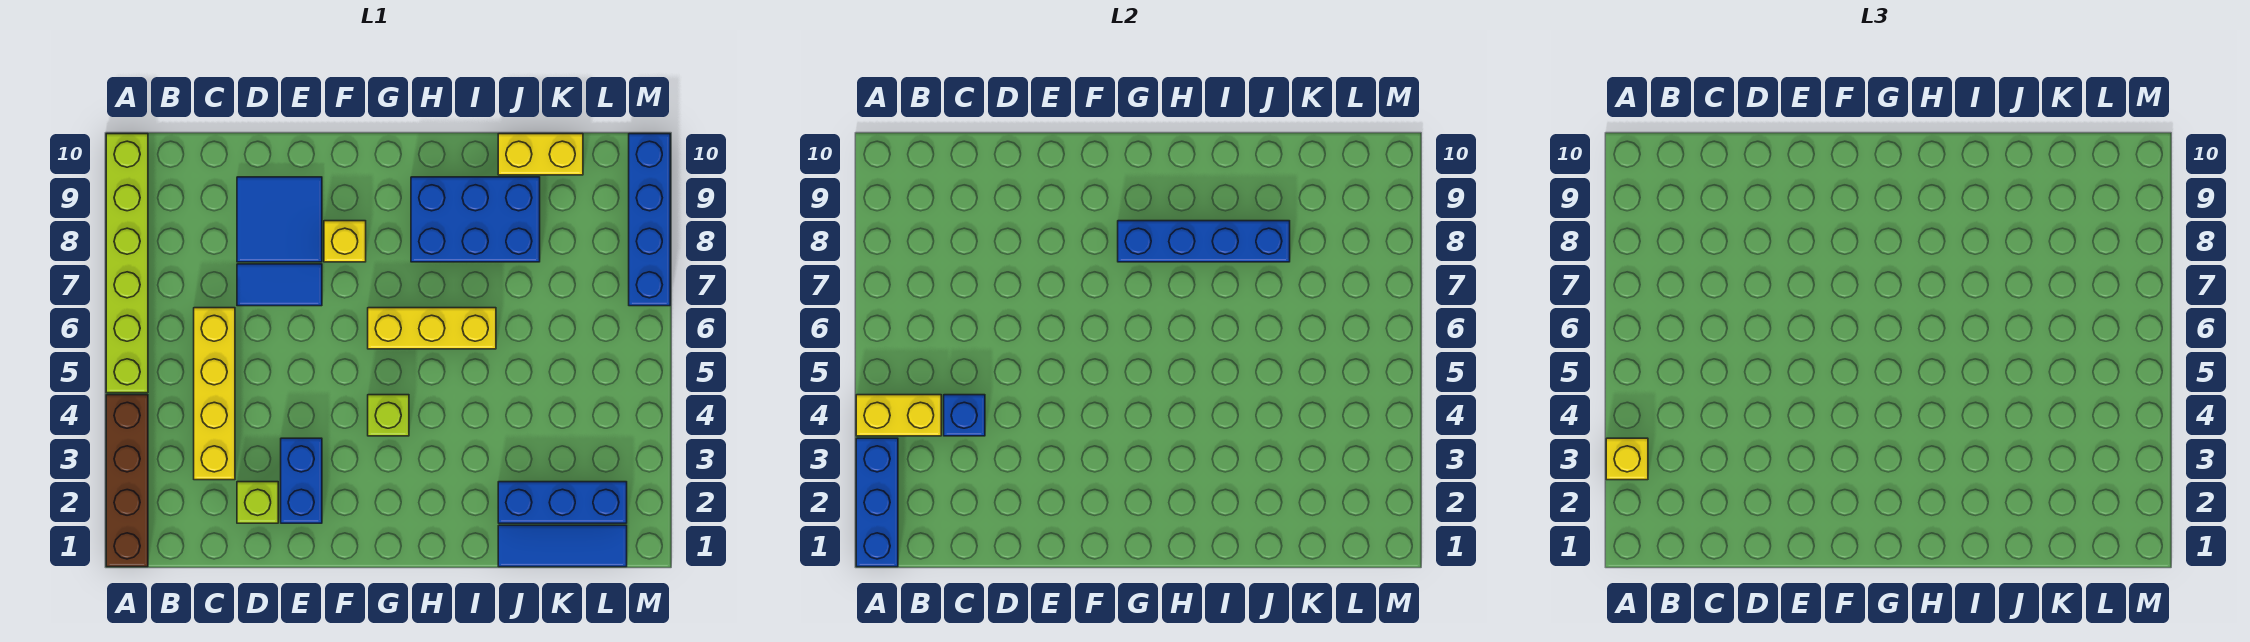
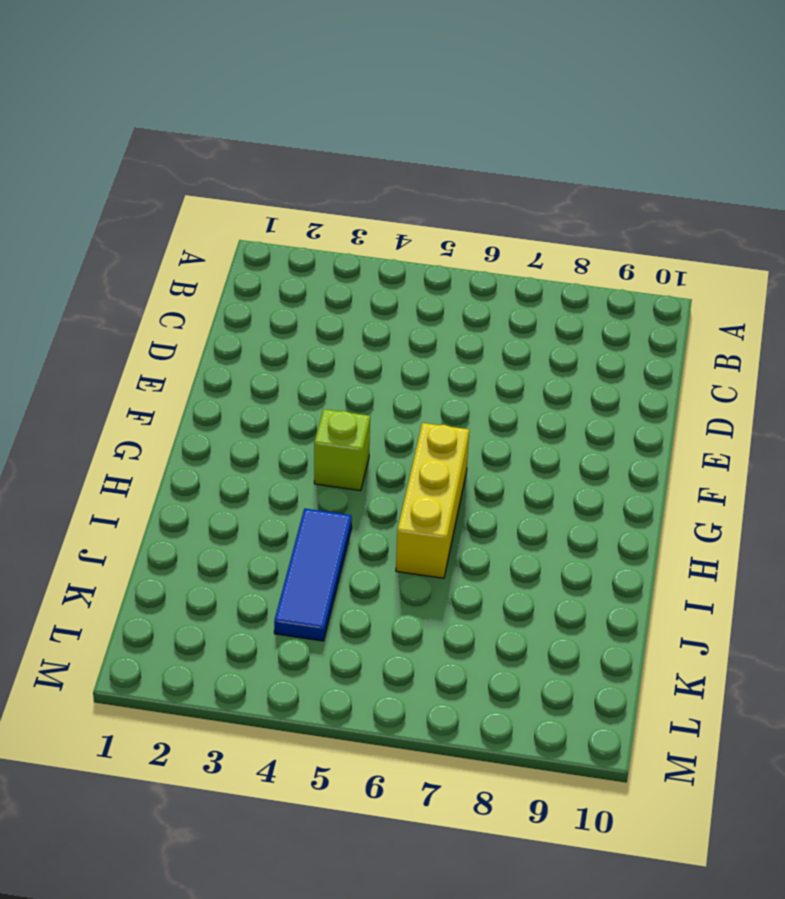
blue 1x3 tile [274,508,352,641] -> blue 1x3 tile moved to [498,525,627,567]
none -> brown 1x4 brick [106,395,148,567]
none -> lime 1x6 brick [106,134,148,393]
none -> yellow 1x4 brick [194,308,235,480]

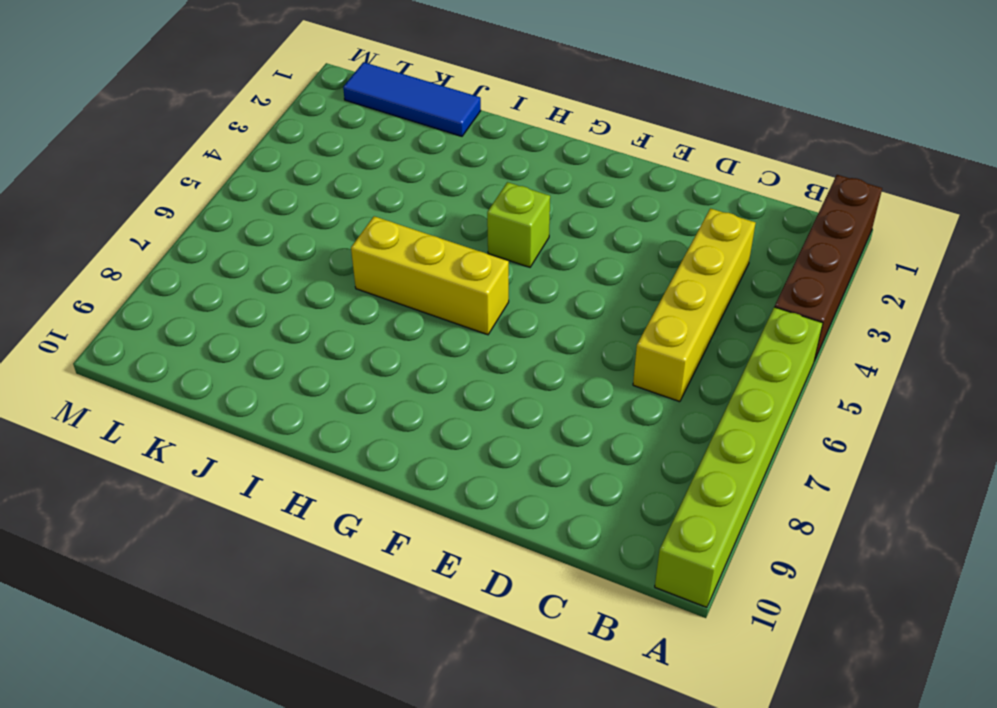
none -> lime 1x1 brick [237,482,278,523]
none -> blue 1x2 tile [237,264,322,306]
none -> blue 2x2 tile [237,177,322,262]

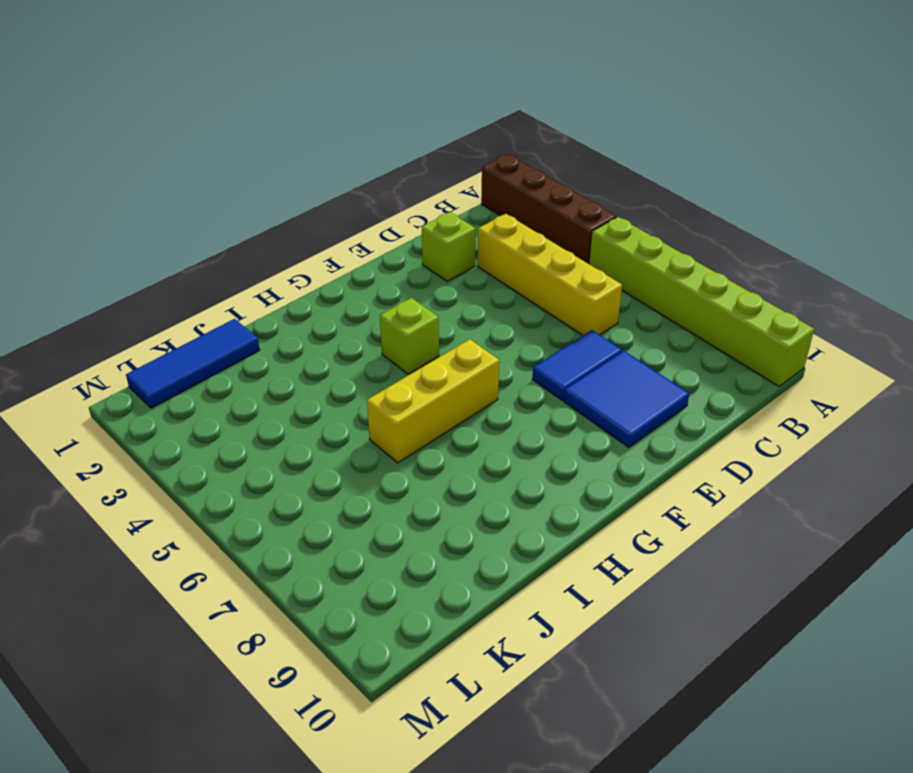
none -> blue 1x2 brick [281,438,322,523]
none -> yellow 1x1 brick [324,221,366,262]
none -> blue 2x3 brick [411,177,540,262]

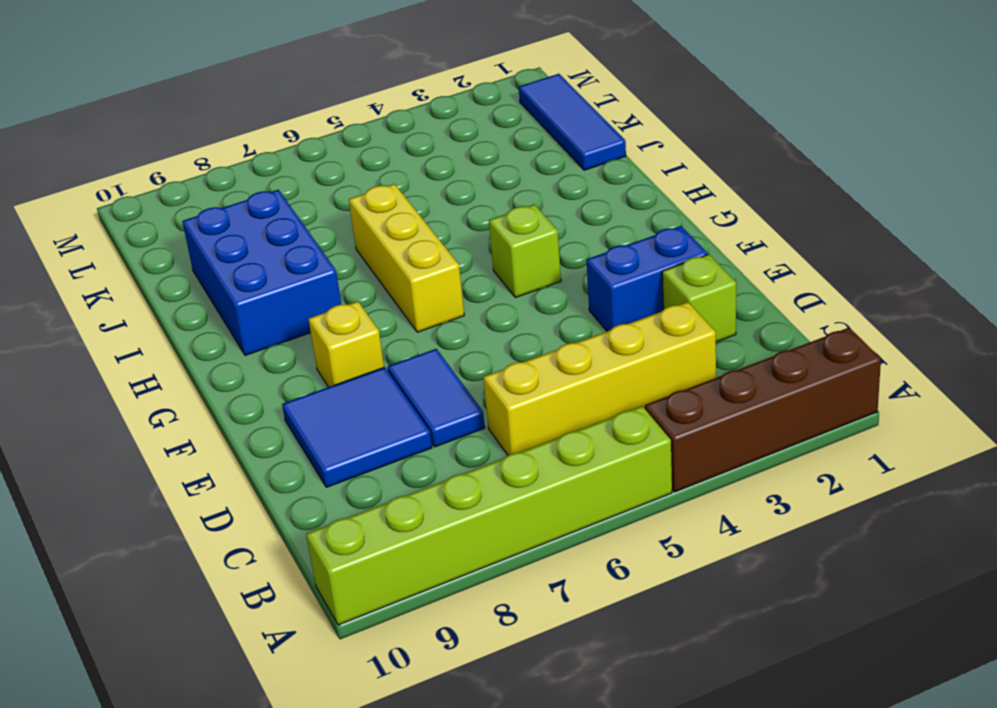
none -> blue 1x3 brick [498,482,627,523]
none -> yellow 1x2 brick [498,134,583,175]
none -> blue 1x4 brick [629,134,670,306]

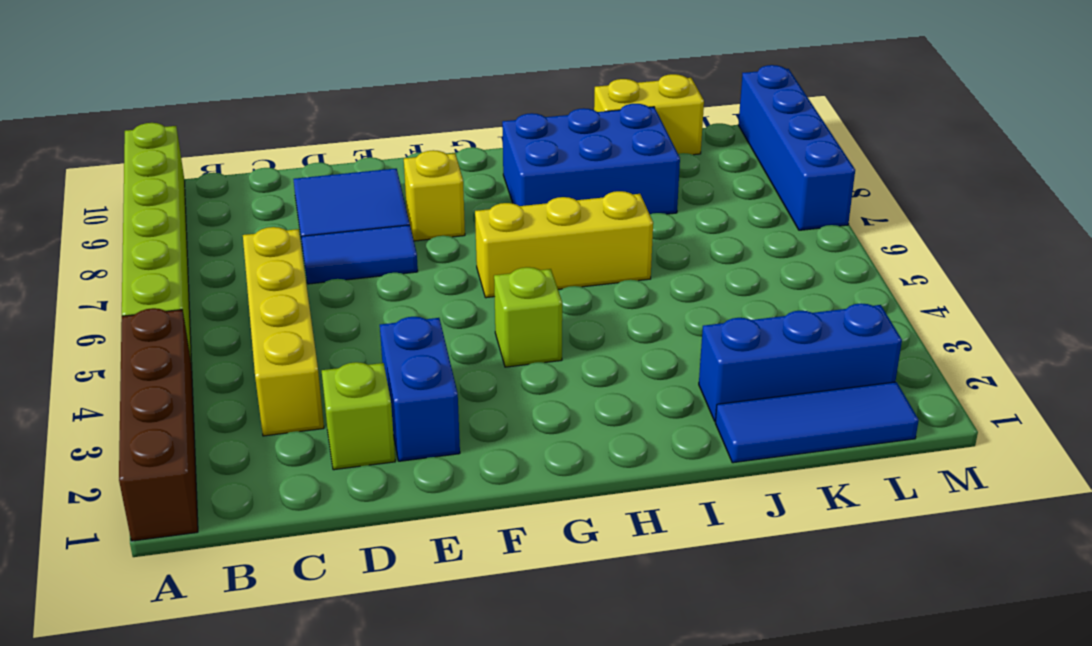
none -> blue 1x3 brick [856,438,898,567]
none -> yellow 1x2 brick [856,395,941,436]
none -> blue 1x1 brick [944,395,985,436]

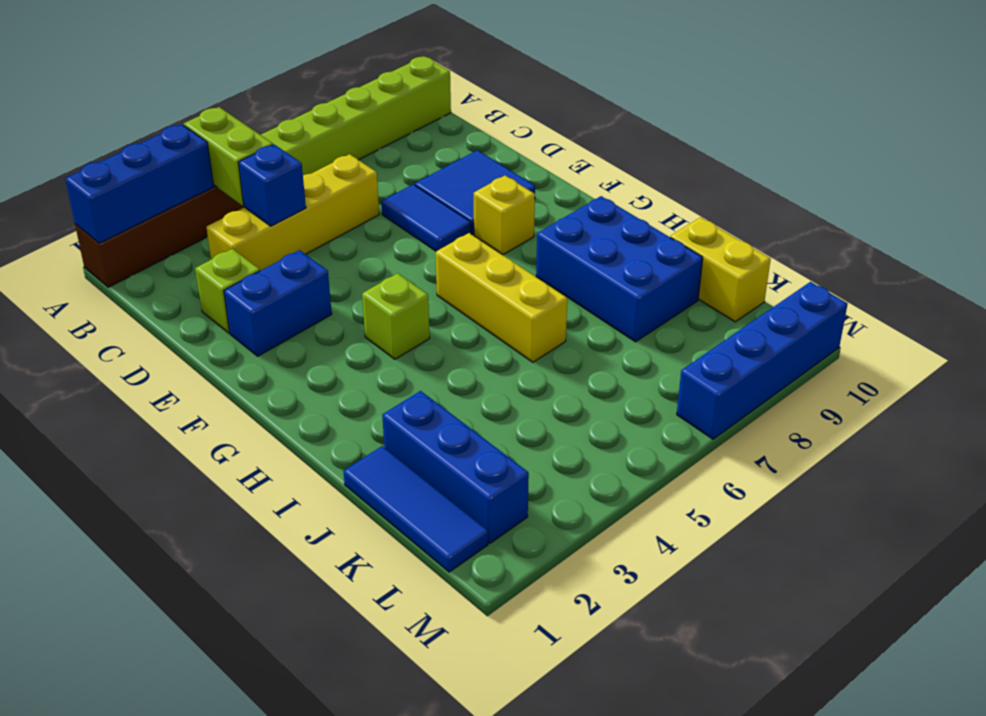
lime 1x2 brick [184,107,273,206] -> yellow 1x2 brick [856,395,941,436]
none -> blue 1x4 brick [1118,221,1290,262]
none -> yellow 1x1 brick [1606,438,1648,480]

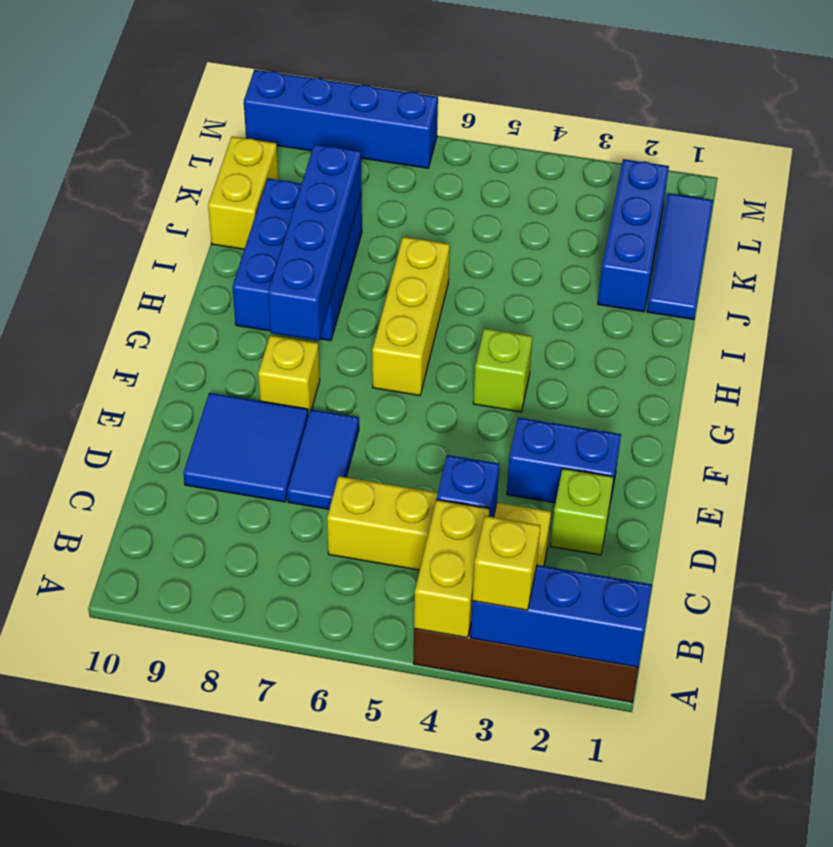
none -> lime 1x6 brick [106,134,148,393]

